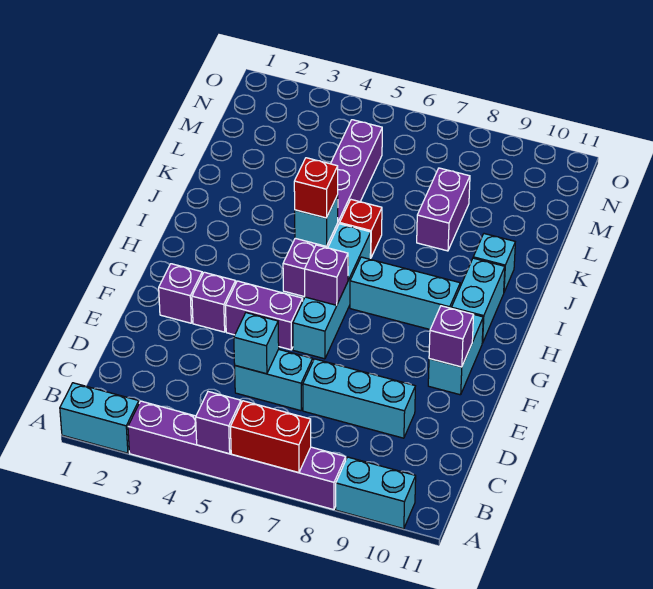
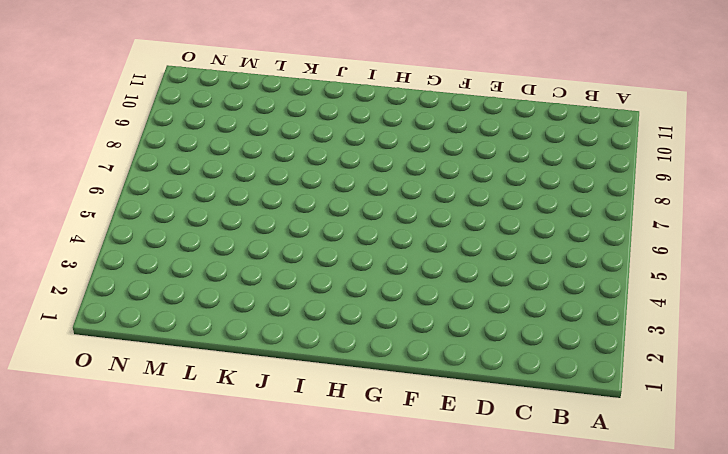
none -> cyan 1x2 brick [60,383,139,453]
none -> purple 1x6 brick [128,401,346,510]
none -> cyan 1x2 brick [336,457,416,529]

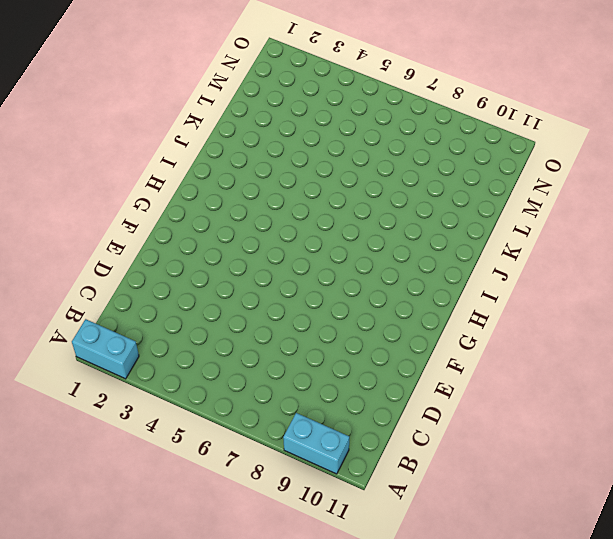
none -> purple 1x6 brick [128,401,346,510]
none -> cyan 1x2 brick [235,349,313,411]
none -> cyan 1x3 brick [303,359,415,438]

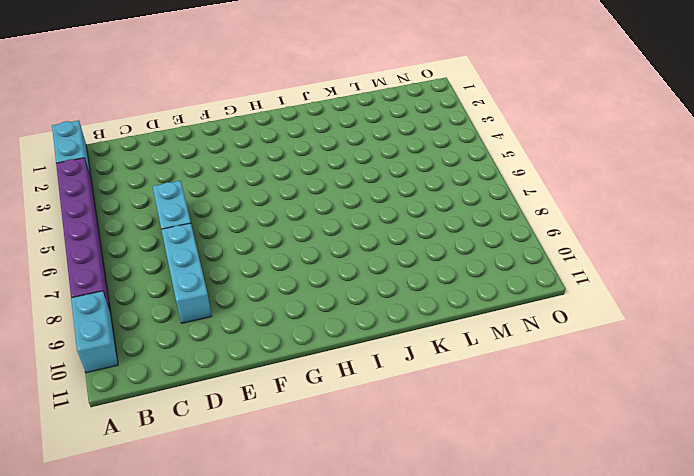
none -> purple 1x1 brick [159,264,202,323]
none -> purple 1x1 brick [192,272,236,332]
none -> purple 1x2 brick [226,281,303,350]

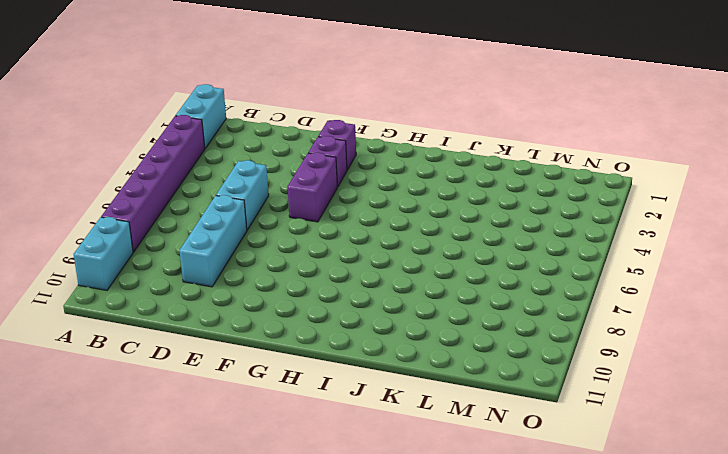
none -> cyan 1x4 brick [293,224,371,359]
none -> cyan 1x2 brick [428,315,483,395]
none -> purple 1x6 brick [283,120,382,297]

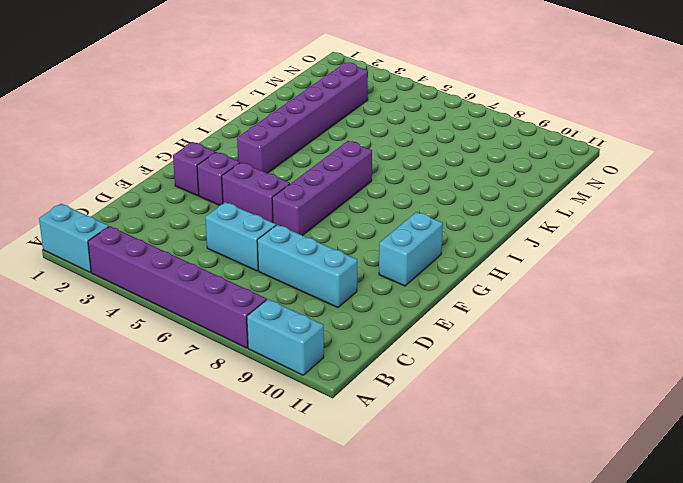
purple 1x4 brick [272,141,372,236] -> cyan 1x4 brick [293,224,371,359]
purple 1x6 brick [237,62,368,173] -> purple 1x6 brick moved to [283,120,382,297]
none -> cyan 1x3 brick [350,257,460,329]
none -> cyan 1x2 brick [451,258,505,343]
none -> red 1x1 brick [340,200,382,258]

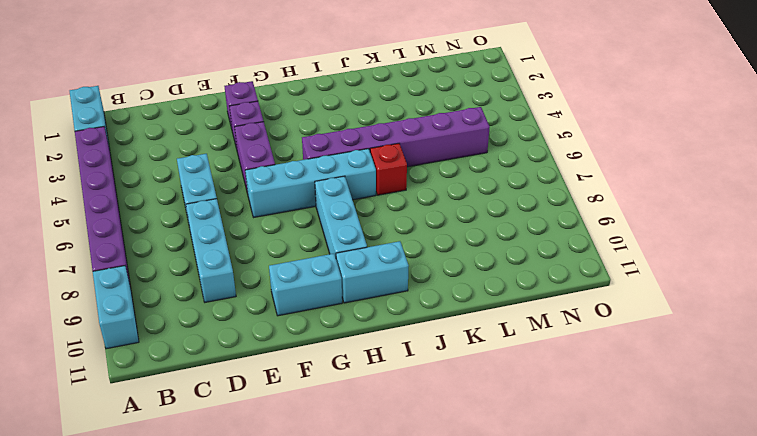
none -> cyan 1x1 brick [473,234,515,292]
none -> purple 1x2 brick [417,168,470,251]
none -> purple 1x1 brick [196,392,241,454]

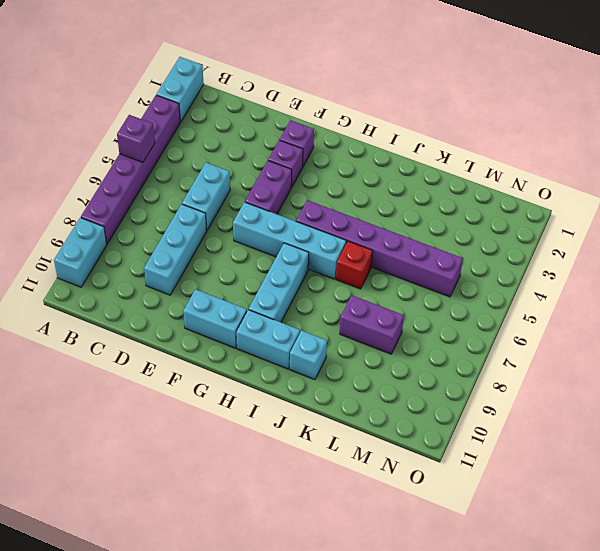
none -> red 1x2 brick [230,401,311,473]
none -> cyan 1x1 brick [234,313,279,374]
none -> purple 1x1 brick [429,306,474,367]

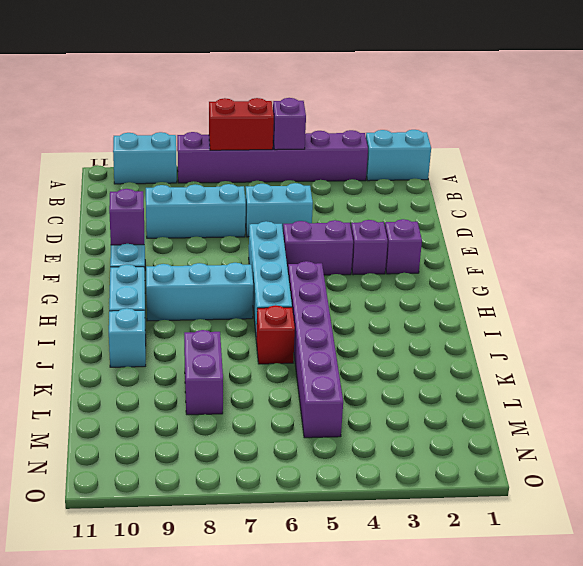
none -> cyan 1x1 brick [234,313,279,374]
none -> purple 1x1 brick [305,245,348,305]
none -> cyan 1x1 brick [295,195,338,246]

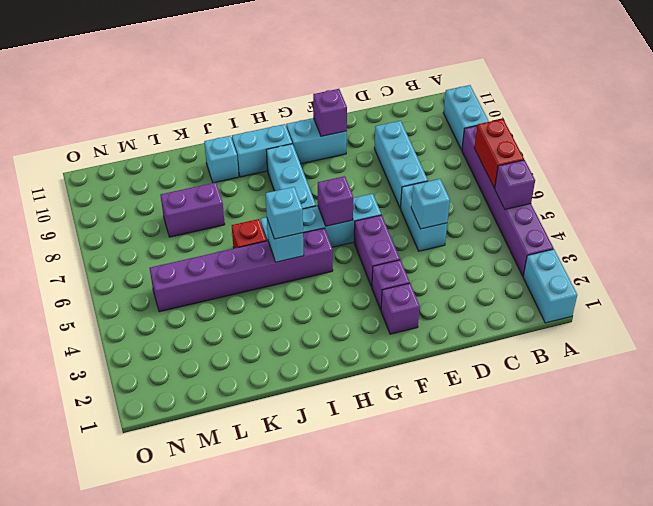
cyan 1x1 brick [266,187,303,239] -> red 1x1 brick [294,158,338,218]

